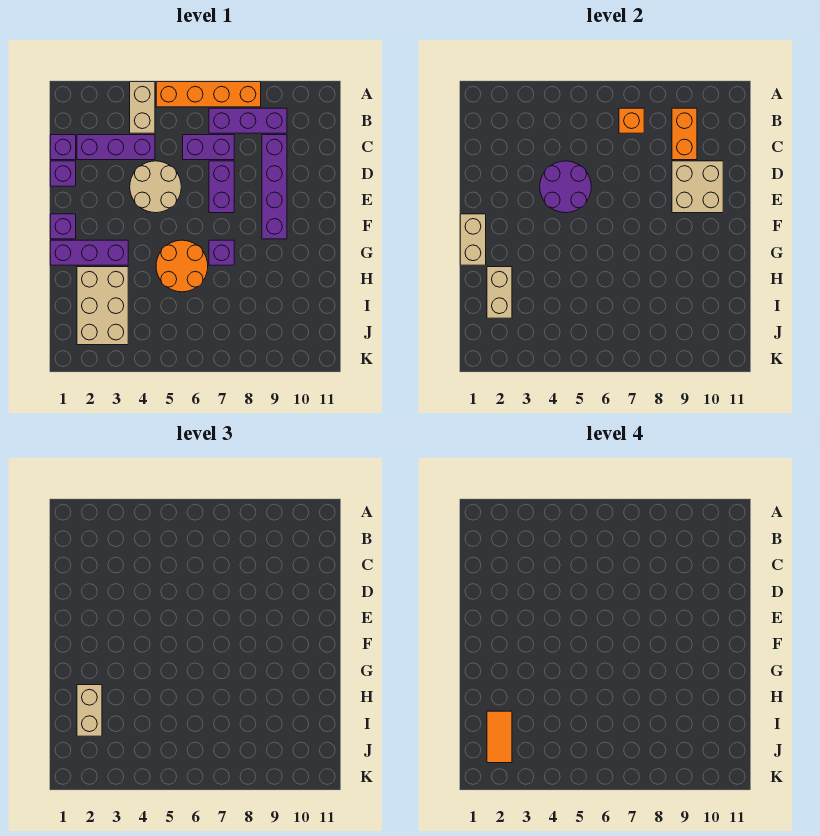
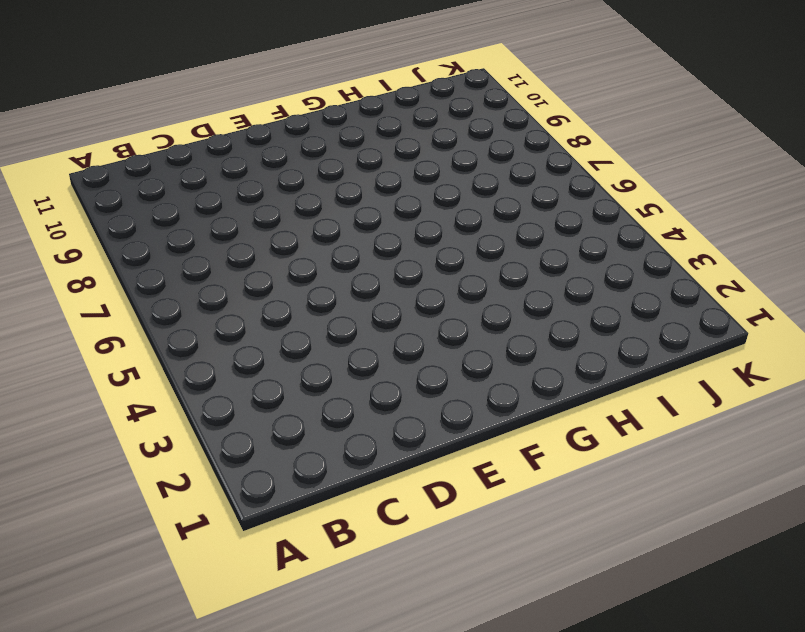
none -> tan 1x2 brick [130,82,155,133]
none -> orange 1x4 brick [156,82,261,107]
none -> purple 1x3 brick [209,108,287,133]

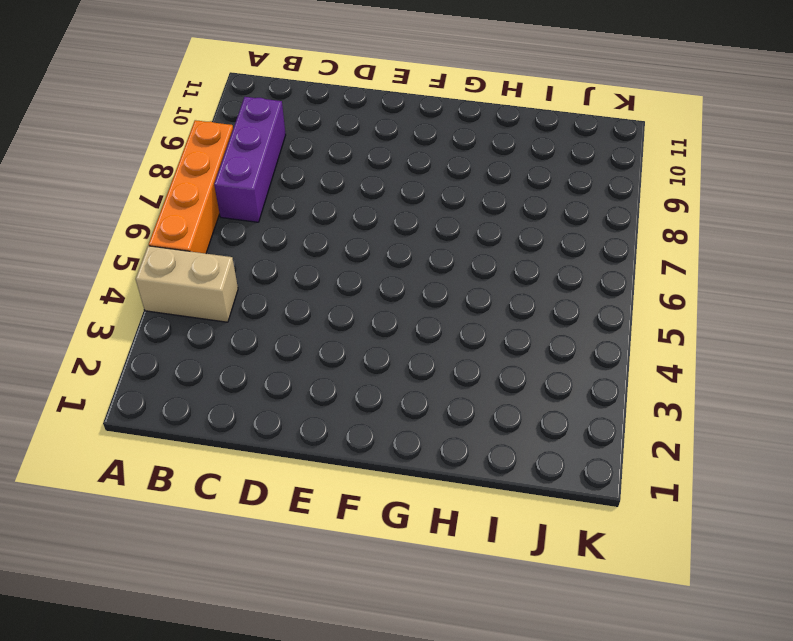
none -> purple 1x1 brick [50,135,76,160]
none -> purple 1x3 brick [77,135,155,160]
none -> purple 1x2 brick [183,135,234,160]

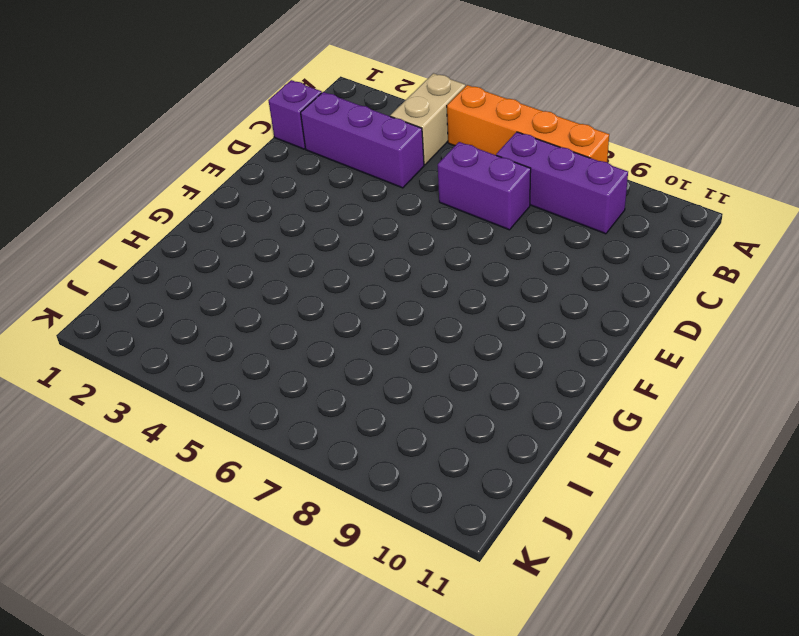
none -> purple 1x4 brick [262,135,287,239]
none -> purple 1x1 brick [50,161,76,186]
none -> tan 2x2 round brick [130,161,181,213]

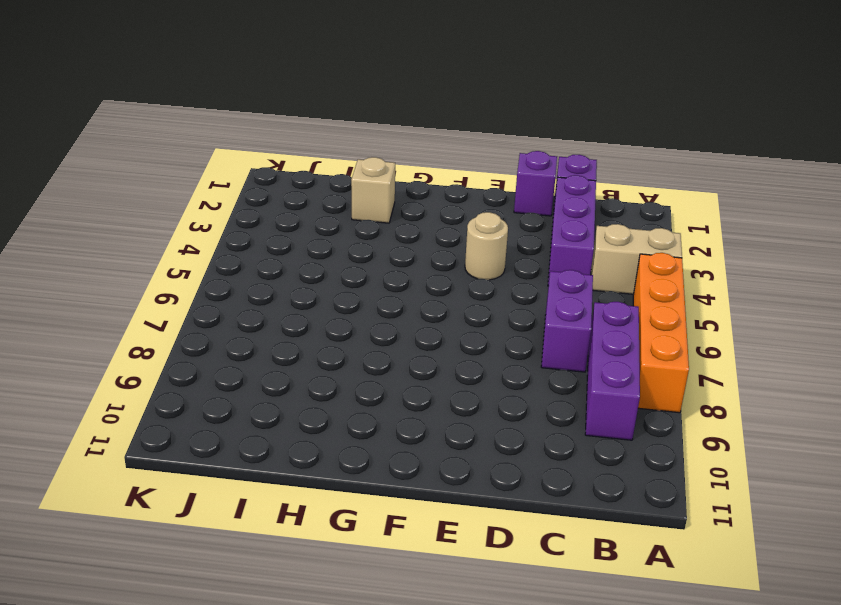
tan 1x1 round brick [465,212,508,280] -> tan 2x2 round brick [130,161,181,213]
tan 1x1 brick [351,157,395,223] -> tan 2x3 brick [77,267,128,345]
none -> purple 1x4 brick [262,135,287,239]
none -> purple 1x2 brick [209,161,234,213]
none -> purple 1x1 brick [50,214,76,239]

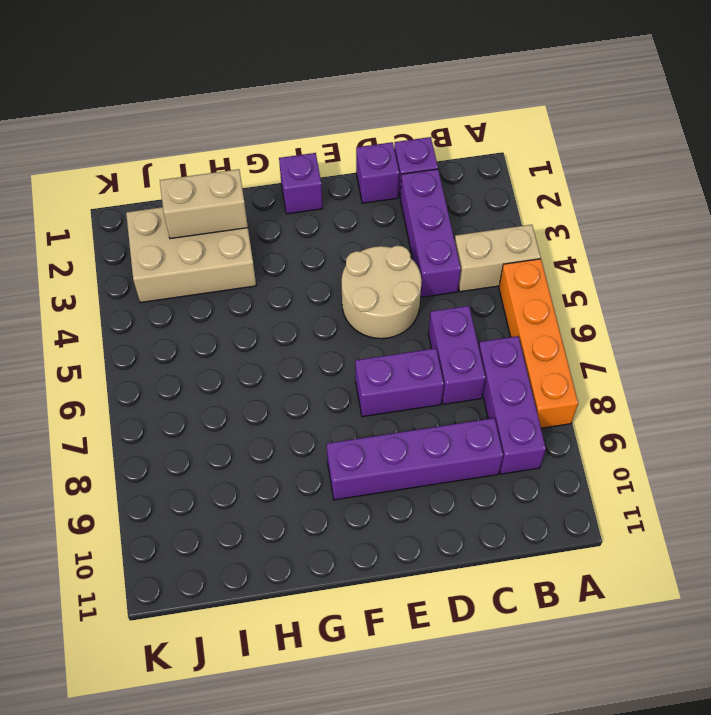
none -> purple 1x3 brick [50,240,128,265]
none -> orange 2x2 round brick [156,240,208,292]
none -> purple 1x1 brick [209,240,234,265]

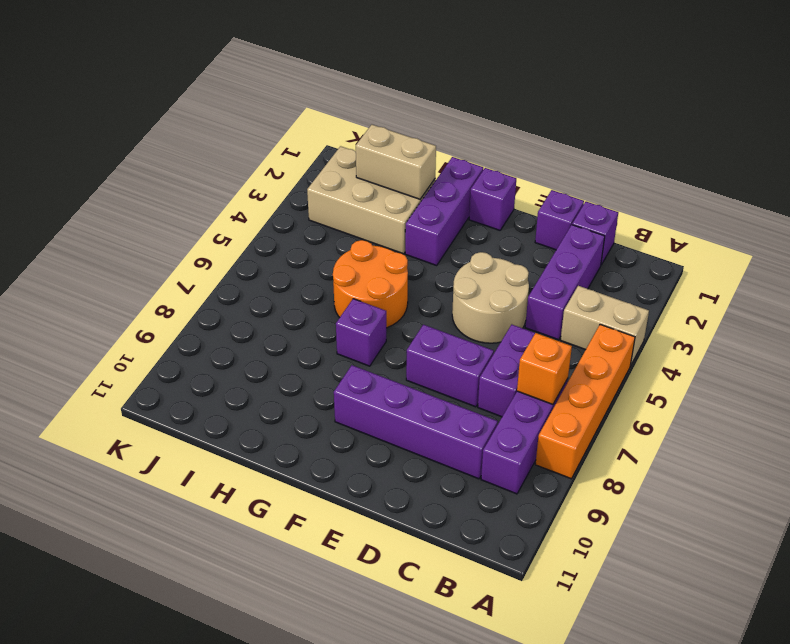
none -> orange 1x2 brick [672,108,697,160]
none -> purple 2x2 round brick [540,161,591,213]
none -> tan 2x2 brick [672,161,723,213]

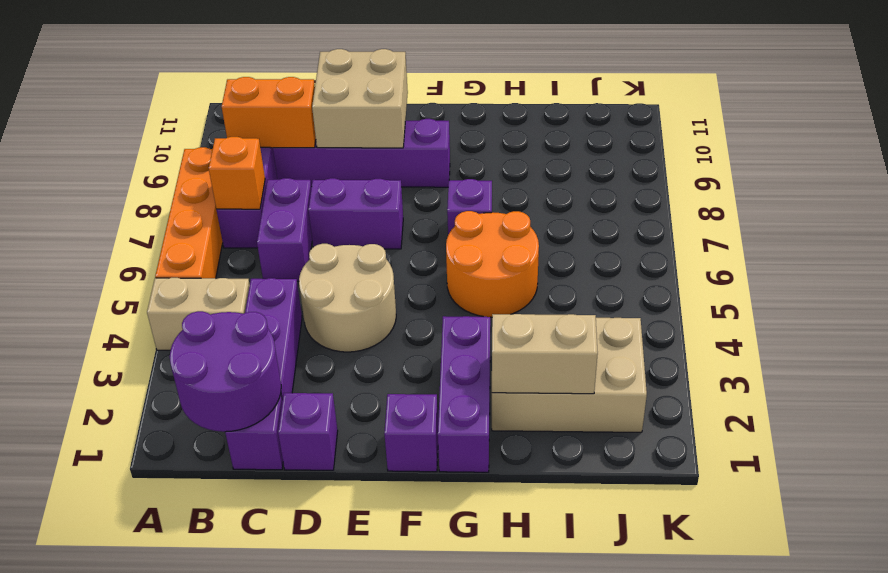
purple 2x2 round brick [170,311,281,432] -> purple 2x2 round brick moved to [540,161,591,213]
none -> tan 1x2 brick [460,214,486,265]
none -> tan 1x2 brick [77,685,102,736]
none -> orange 1x2 tile [487,711,512,763]

